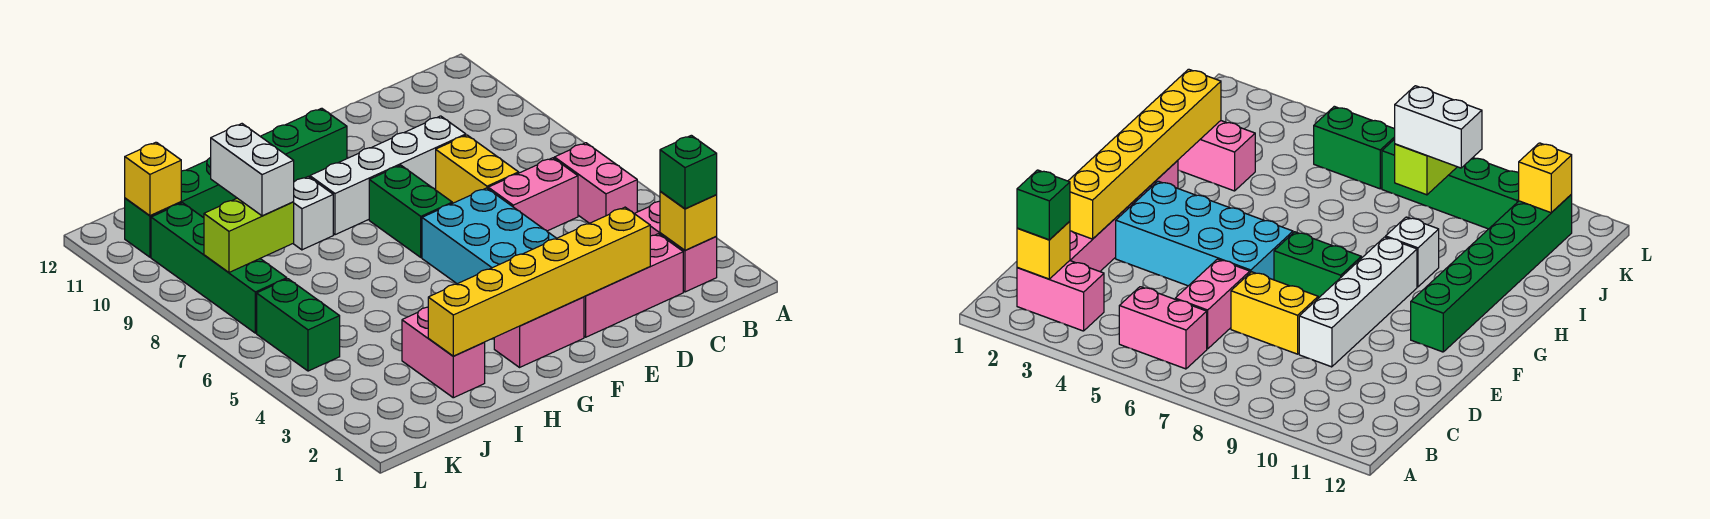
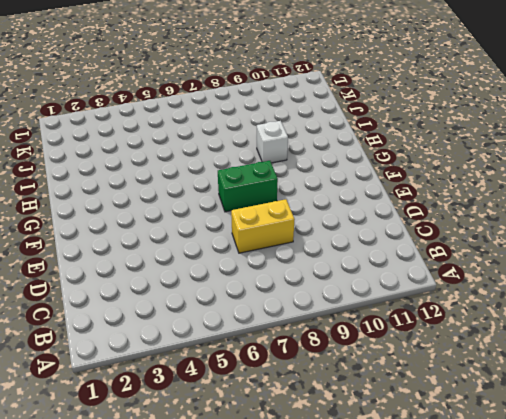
none -> pink 1x2 brick [635,201,717,292]
none -> pink 1x2 brick [554,143,637,223]
none -> pink 1x3 brick [584,234,683,337]

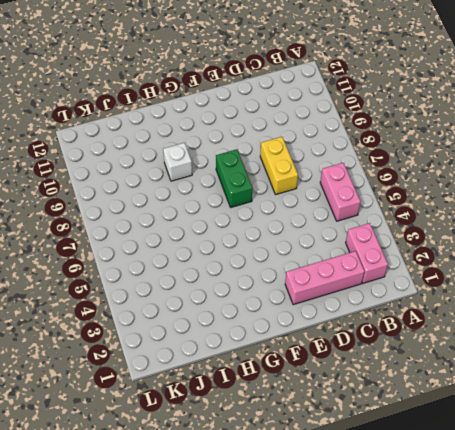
none -> pink 1x2 brick [488,158,578,231]
none -> white 1x4 brick [310,116,466,235]
none -> cyan 2x4 brick [422,188,556,284]

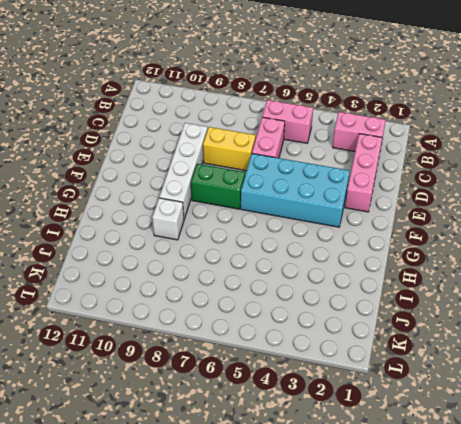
none -> pink 1x2 brick [494,297,584,367]
none -> green 1x6 brick [125,108,347,257]
none -> pink 1x2 brick [402,307,485,398]

